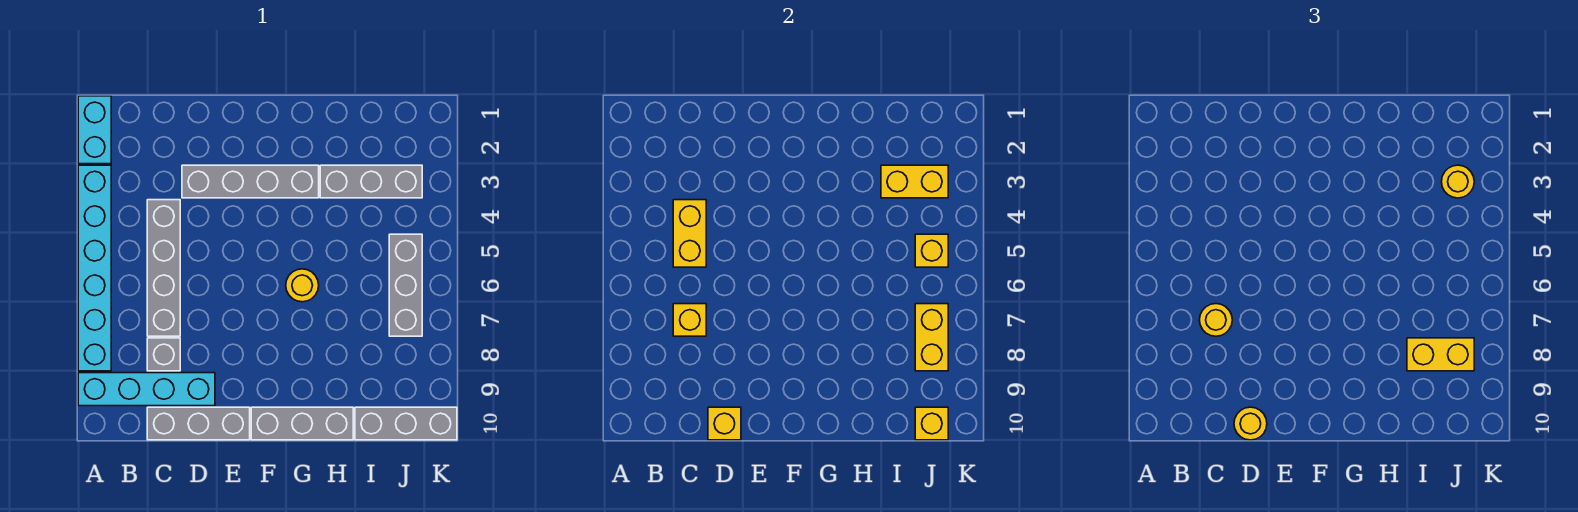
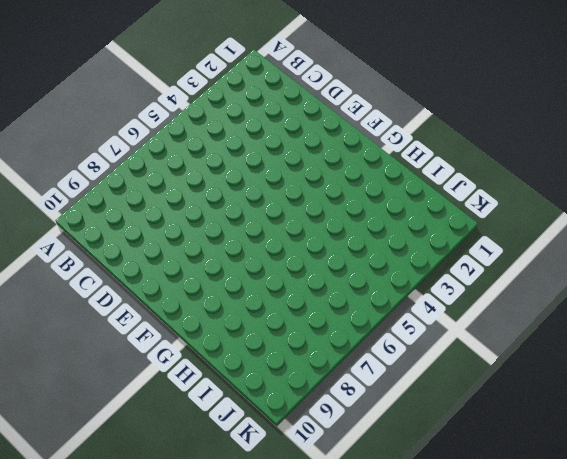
none -> cyan 1x2 brick [78,96,111,164]
none -> cyan 1x6 brick [78,165,111,371]
none -> cyan 1x4 brick [78,373,215,406]

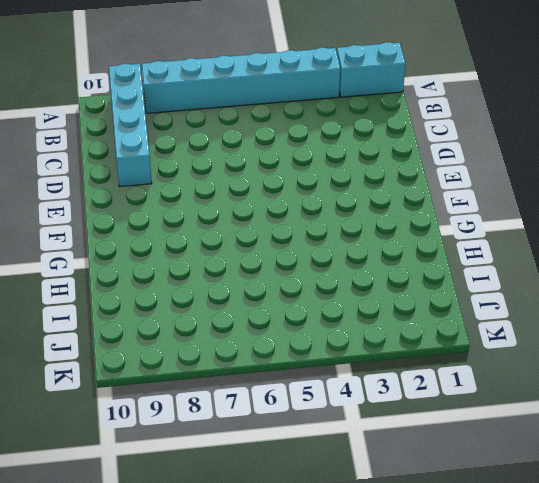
none -> grey 1x4 brick [147,200,180,336]
none -> grey 1x1 brick [147,338,180,371]
none -> grey 1x3 brick [147,407,250,440]

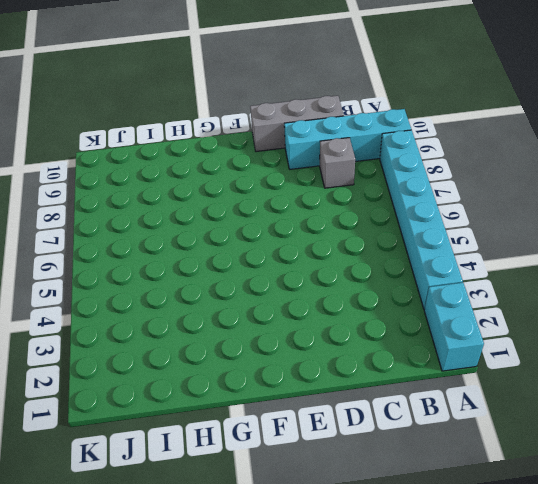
none -> grey 1x4 brick [147,200,180,336]
none -> grey 1x4 brick [182,165,319,198]
none -> grey 1x3 brick [251,407,353,440]

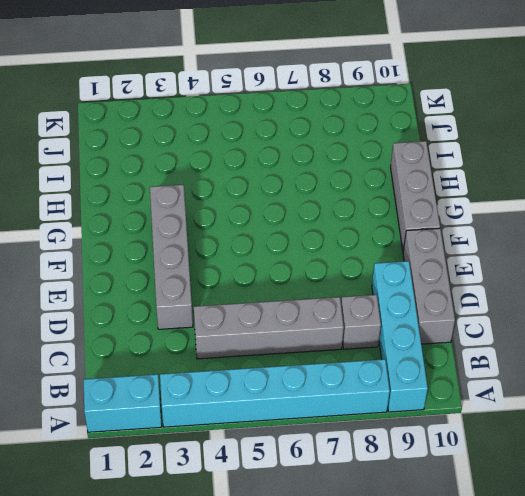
none -> yellow 1x1 round brick [286,269,319,302]
none -> grey 1x3 brick [320,165,422,198]
none -> grey 1x3 brick [355,407,457,440]

